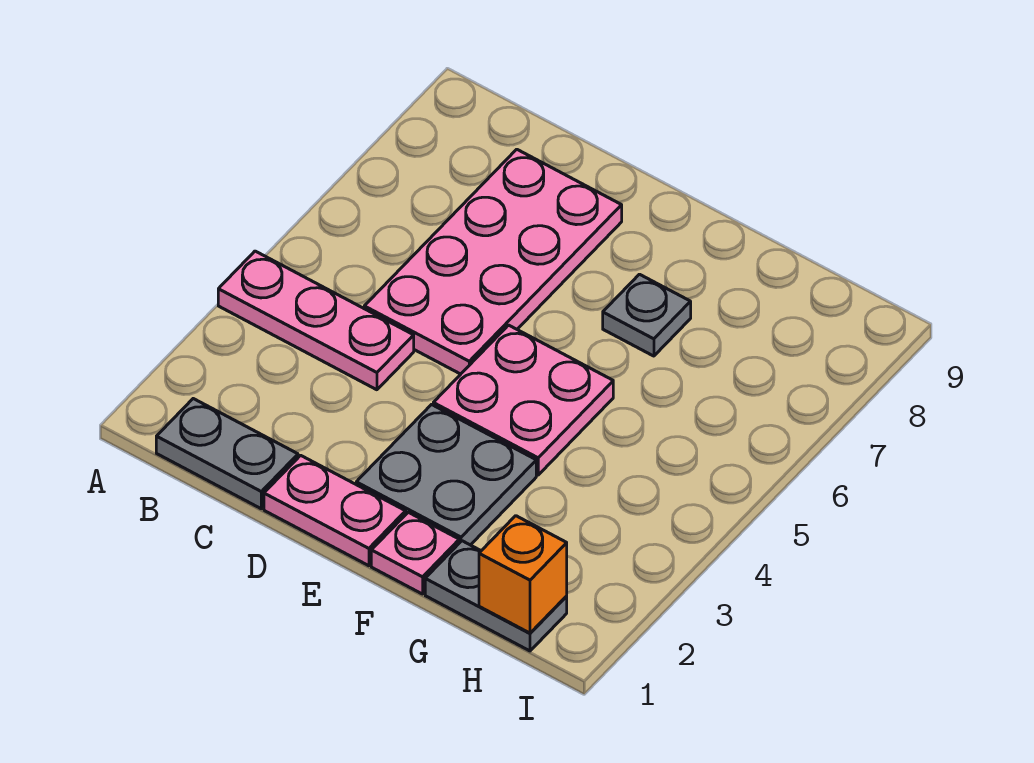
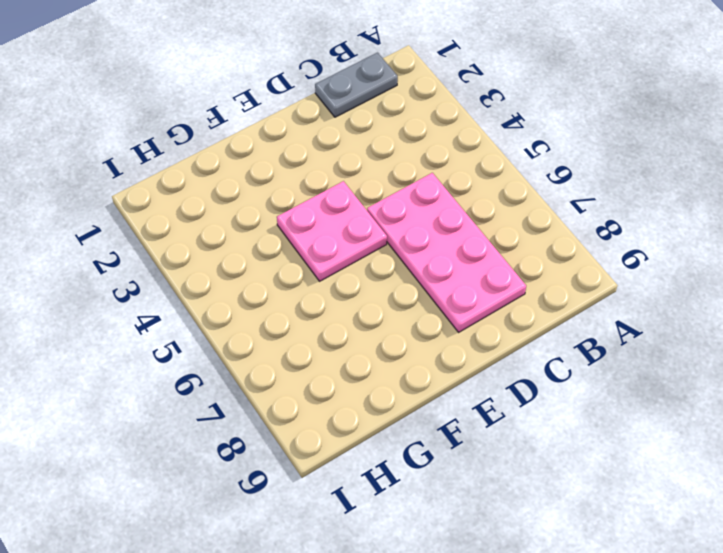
none -> pink 1x3 plate [218,251,414,390]
none -> pink 1x2 plate [264,455,406,566]

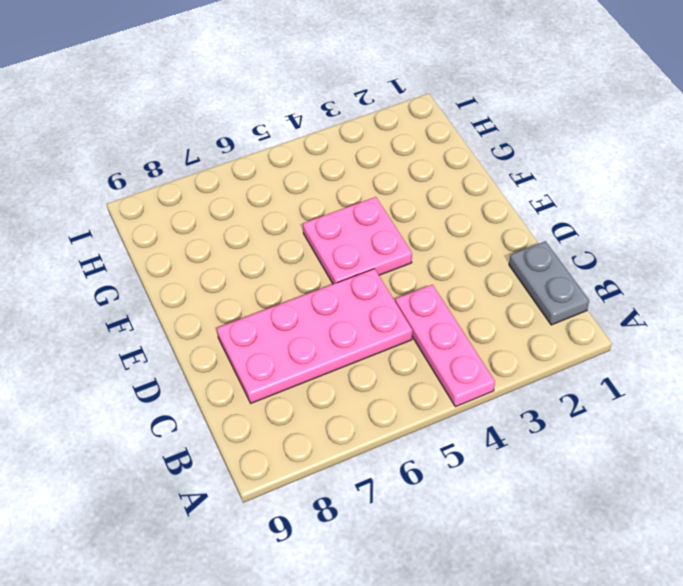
none -> pink 1x2 plate [264,455,406,566]
none -> grey 2x2 plate [356,405,536,545]

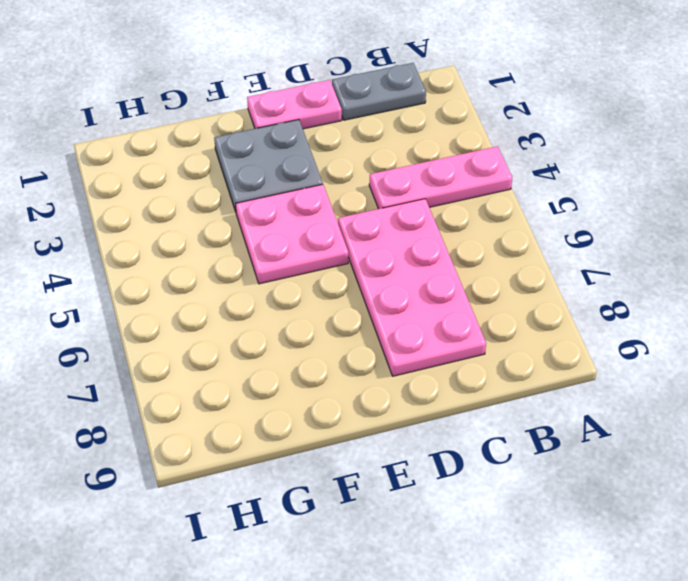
none -> pink 1x1 plate [371,512,459,594]
none -> grey 1x1 plate [603,274,691,356]

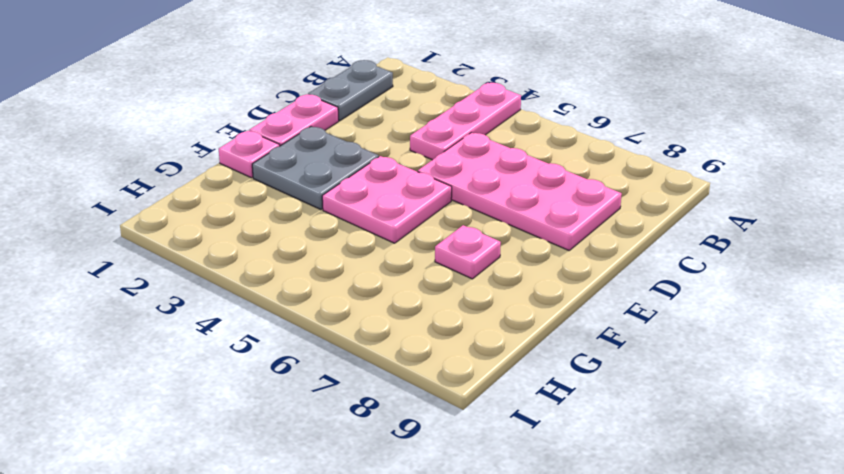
pink 1x1 plate [435,225,501,279] -> grey 1x1 plate [603,274,691,356]
none -> grey 1x2 plate [425,541,567,651]
none -> orange 1x1 brick [479,516,567,633]

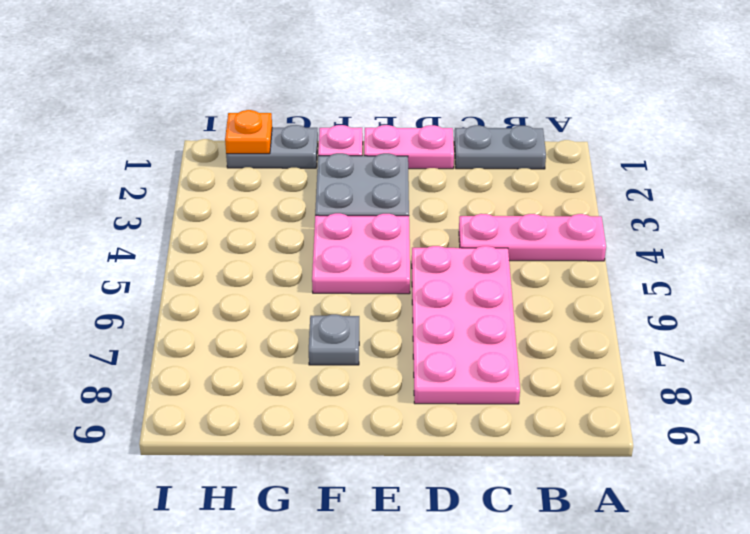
orange 1x1 plate [225,110,272,154] -> orange 1x1 brick [479,516,567,633]

